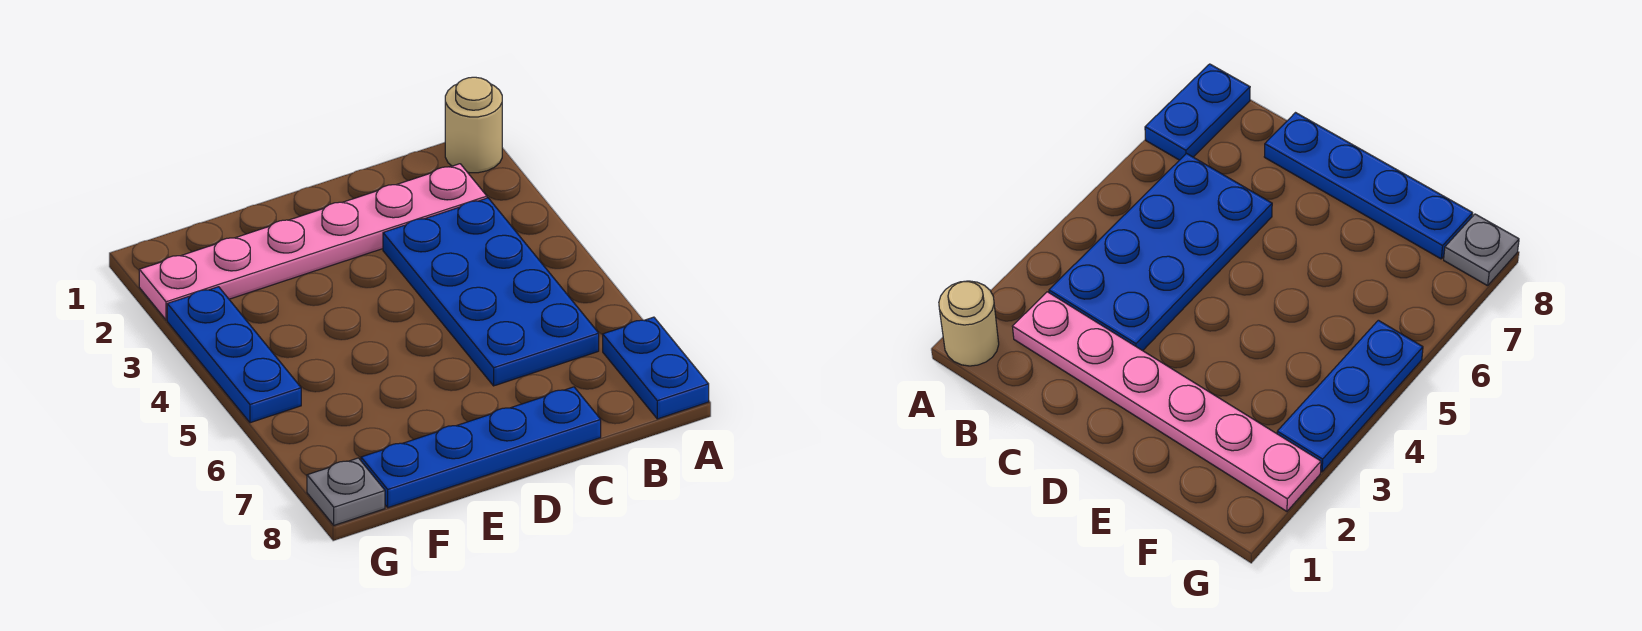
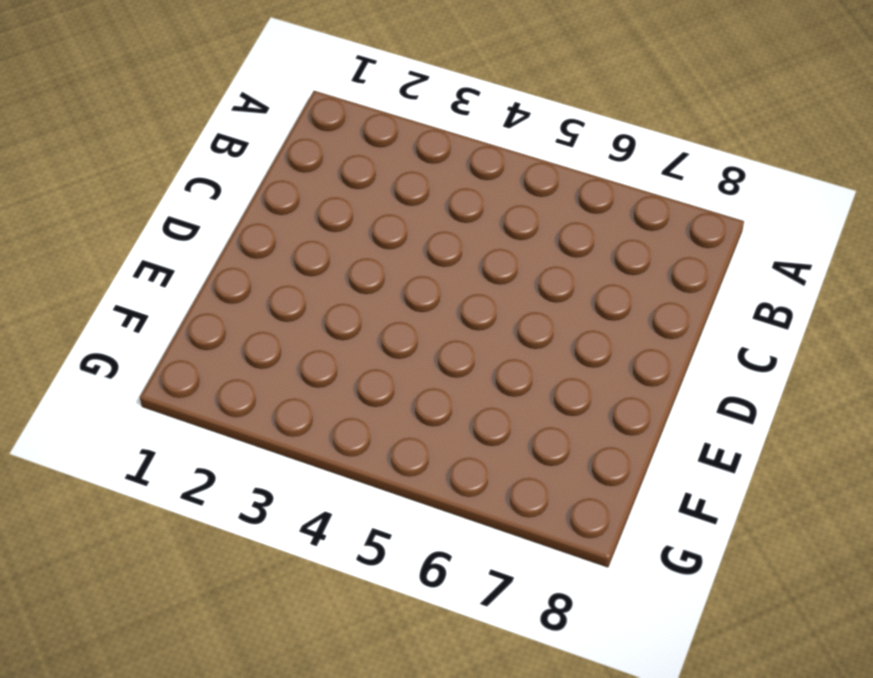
none -> tan 1x1 round brick [445,77,502,173]
none -> blue 1x2 plate [603,317,709,419]

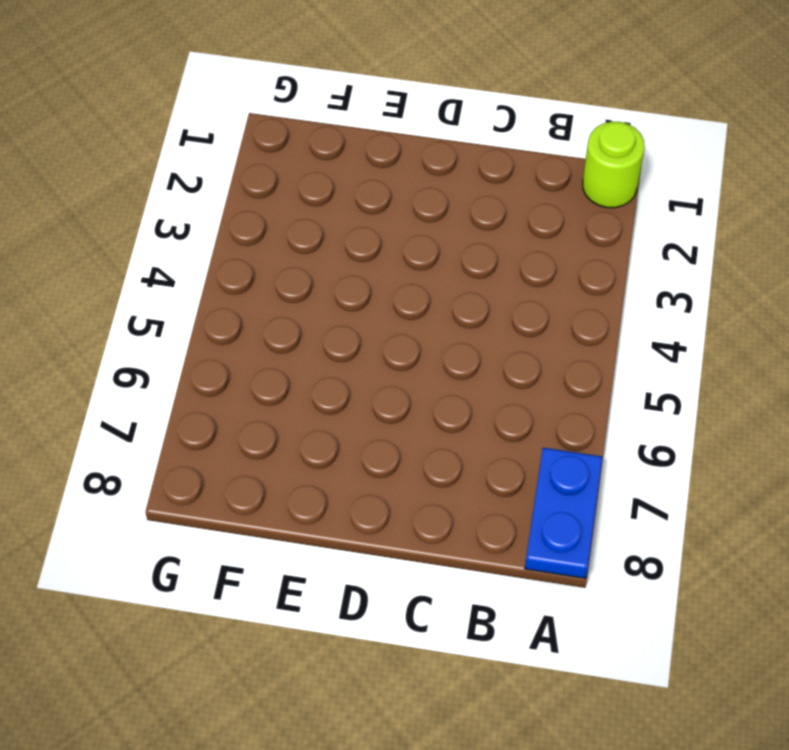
lime 1x1 round brick [583,122,645,208] -> tan 1x1 round brick [445,77,502,173]
none -> pink 1x6 plate [139,164,487,320]
none -> blue 2x4 plate [383,198,599,386]

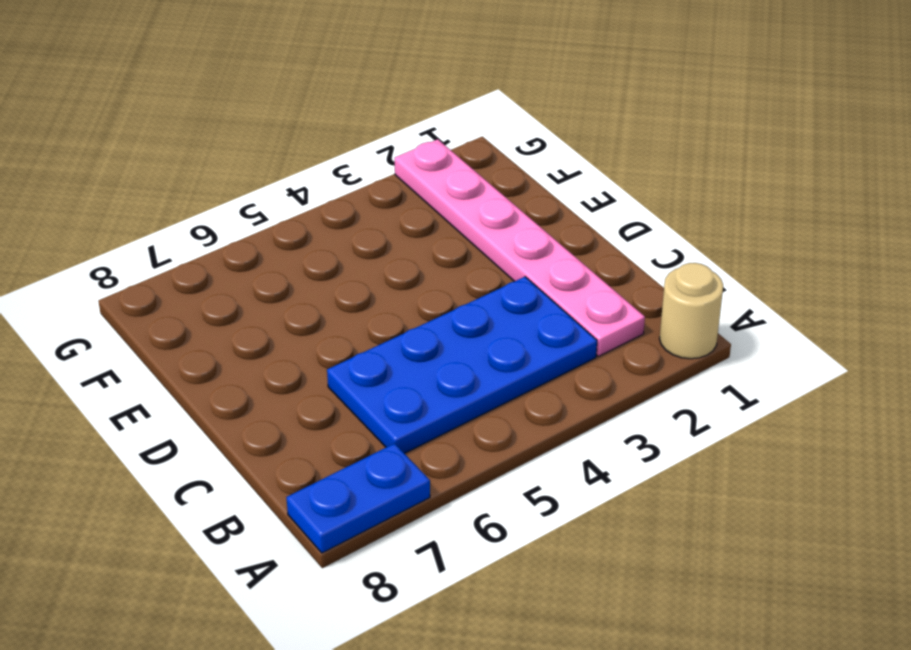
none -> blue 1x4 plate [361,387,601,508]
none -> blue 1x3 plate [167,287,301,423]

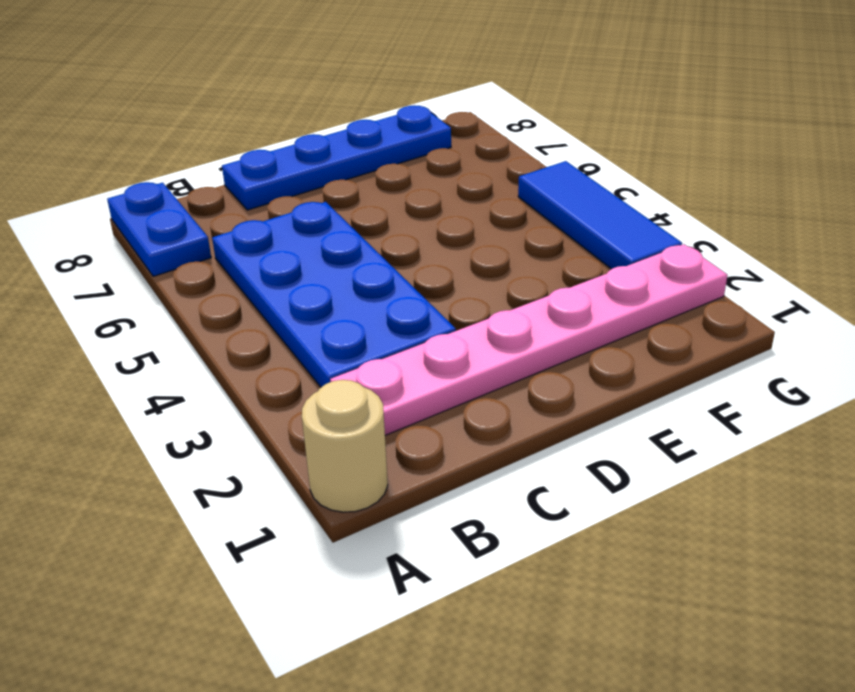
blue 1x3 tile [518,161,682,269] -> blue 1x3 plate [167,287,301,423]
none -> grey 1x1 plate [307,458,385,525]

